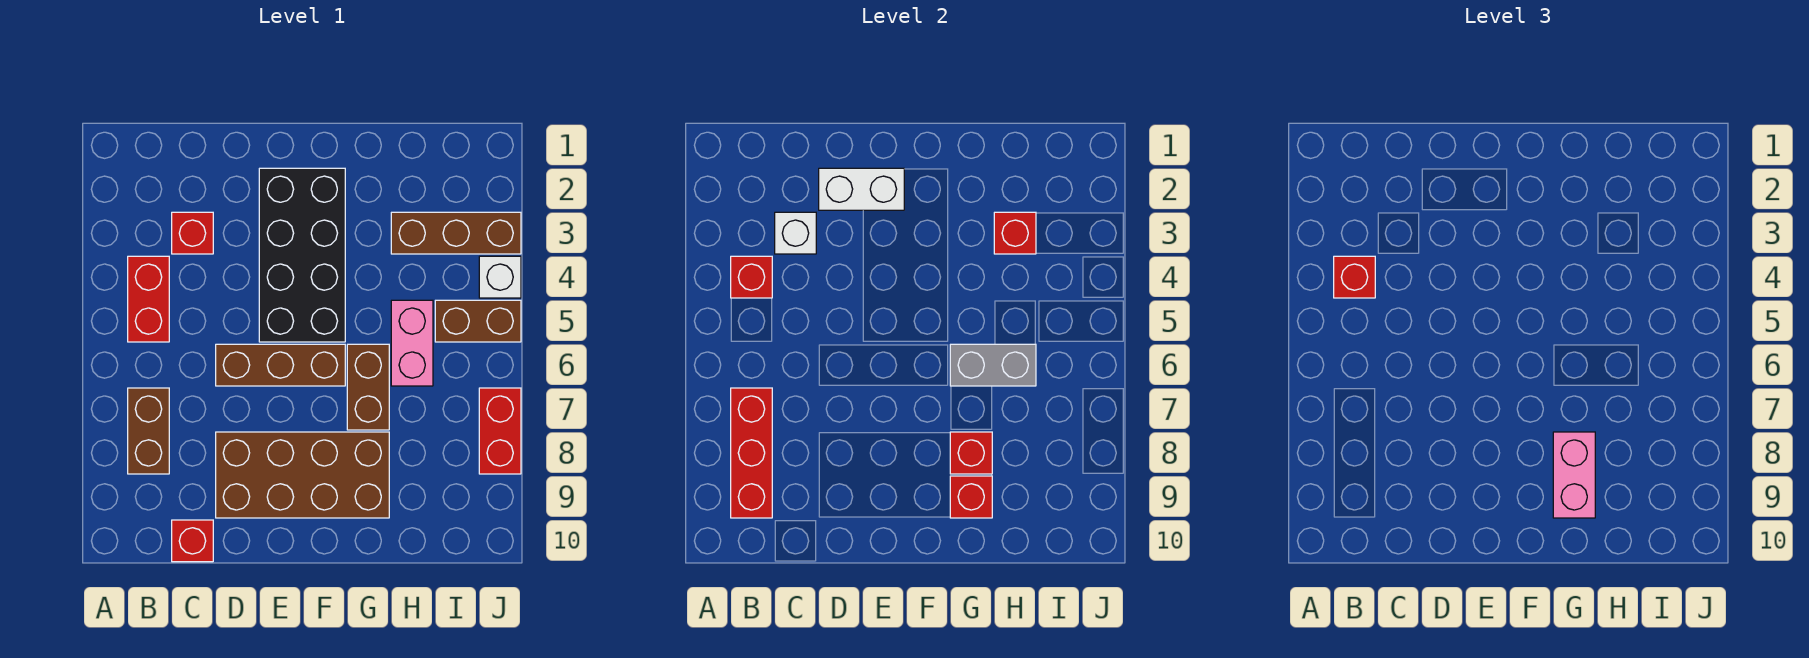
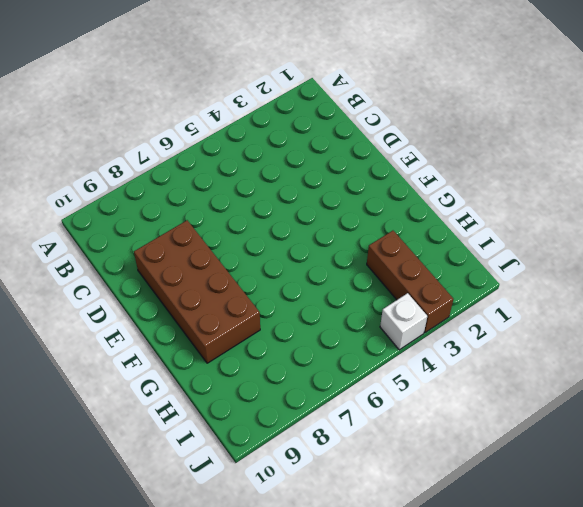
none -> red 1x2 brick [128,256,169,342]
none -> brown 1x2 brick [128,388,169,474]
none -> red 1x1 brick [172,212,213,254]

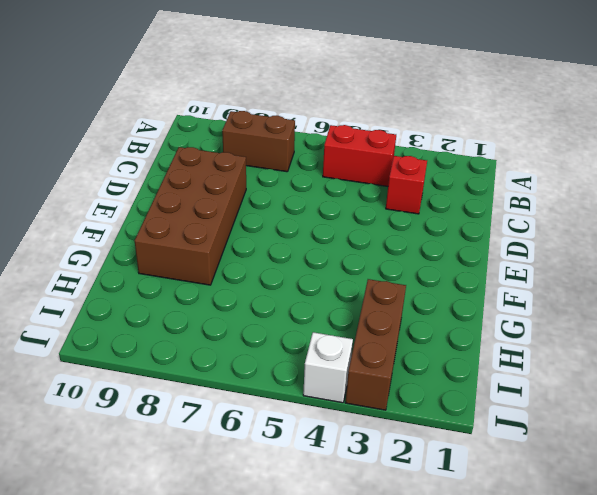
none -> red 1x1 brick [172,520,213,562]
none -> brown 1x3 brick [216,344,345,386]
none -> black 2x4 brick [259,168,345,342]

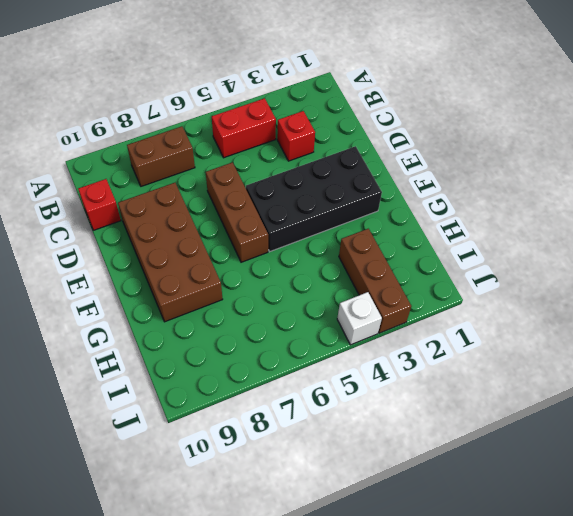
none -> brown 1x2 brick [347,344,389,430]
none -> pink 1x2 brick [391,300,433,386]
none -> brown 1x2 brick [435,300,521,342]

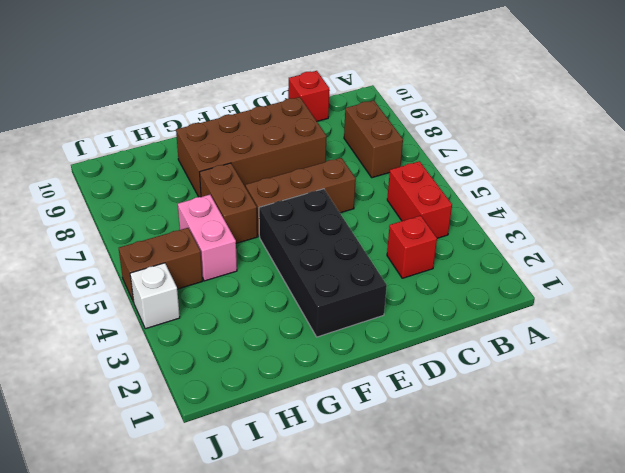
none -> brown 1x3 brick [391,212,521,254]
none -> red 1x2 brick [479,388,521,474]
none -> red 1x1 brick [731,256,772,298]

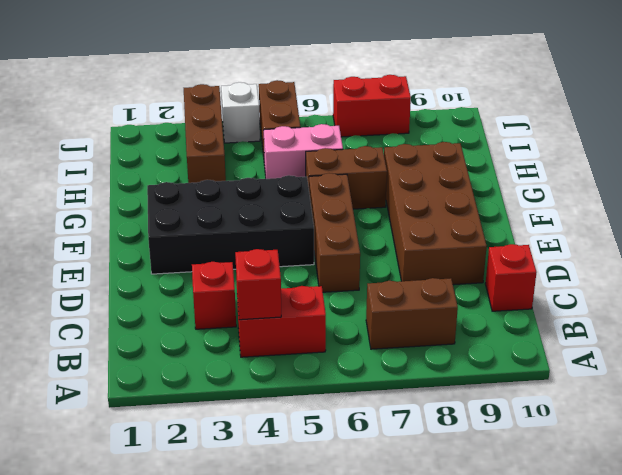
none -> red 1x3 brick [731,388,772,518]
none -> white 1x1 brick [775,212,816,254]
none -> white 1x2 brick [819,168,904,210]

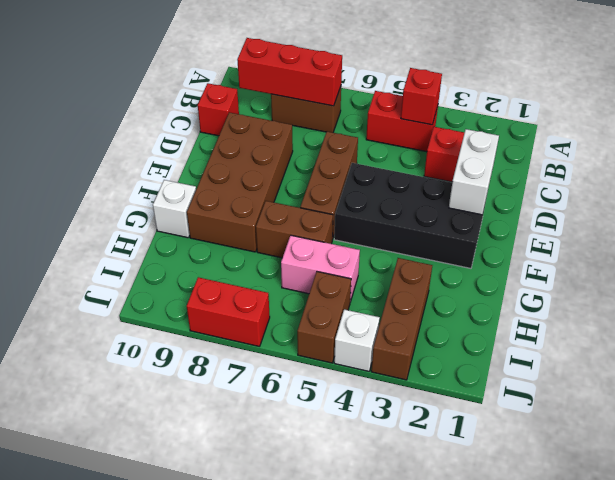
white 1x1 brick [153,180,196,238] -> white 1x1 brick moved to [775,212,816,254]
none -> grey 1x2 brick [950,344,1036,386]
none -> red 1x1 brick [950,432,992,474]
none -> red 1x1 brick [950,476,992,518]

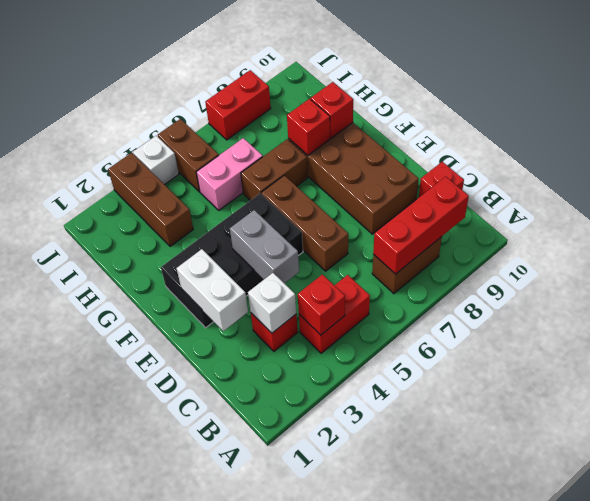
grey 1x2 brick [230,210,299,283] -> grey 1x2 brick moved to [950,344,1036,386]
none -> red 1x1 brick [994,212,1036,254]
none -> red 1x1 brick [1334,256,1375,298]
none -> pink 1x2 brick [1553,432,1595,518]

